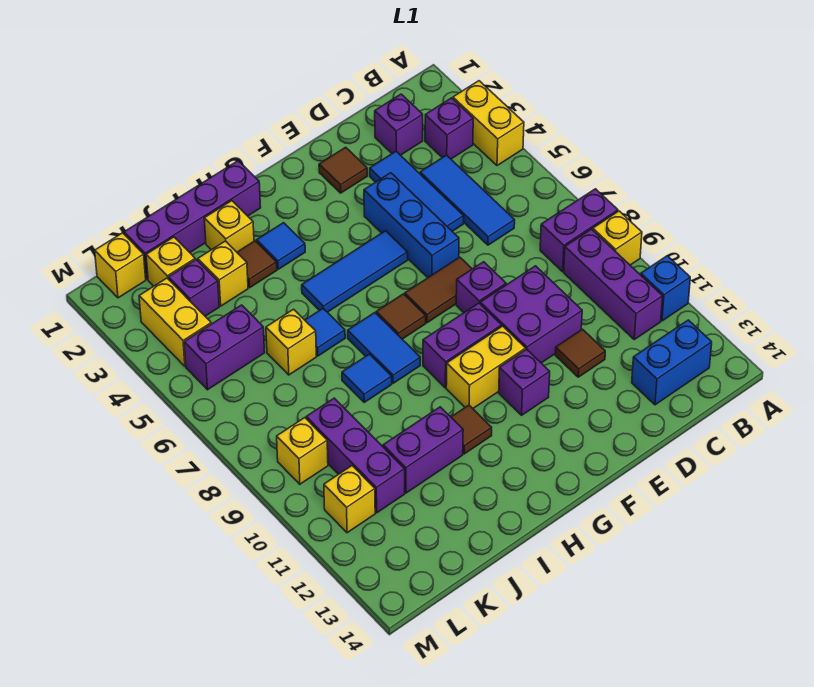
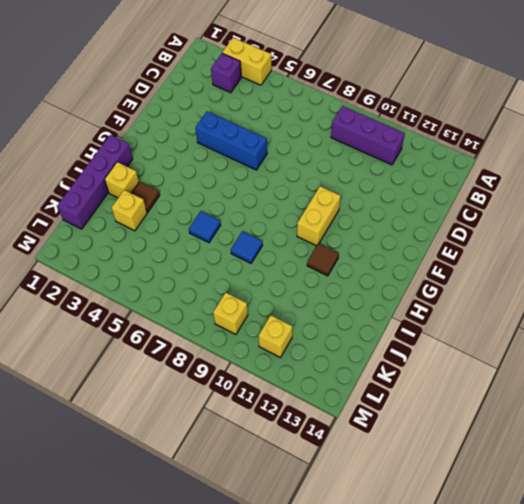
none -> purple 1x2 brick [540,189,618,272]
none -> yellow 1x1 brick [593,211,642,265]
none -> blue 1x1 brick [641,256,690,321]
none -> blue 1x2 brick [632,320,712,405]

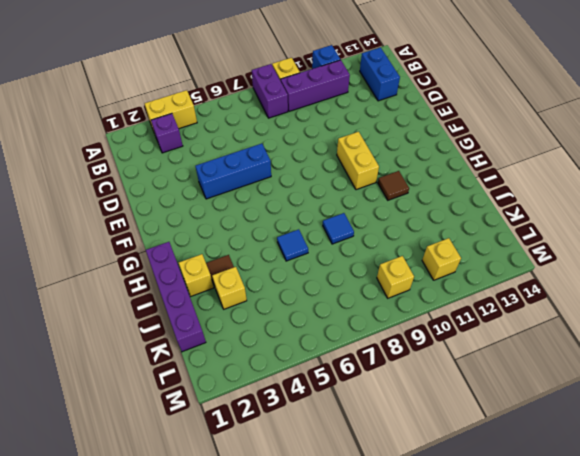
none -> purple 1x1 brick [375,94,423,155]
none -> blue 1x3 tile [420,155,515,245]
none -> blue 1x3 tile [370,152,464,231]
none -> purple 2x2 brick [480,266,582,363]

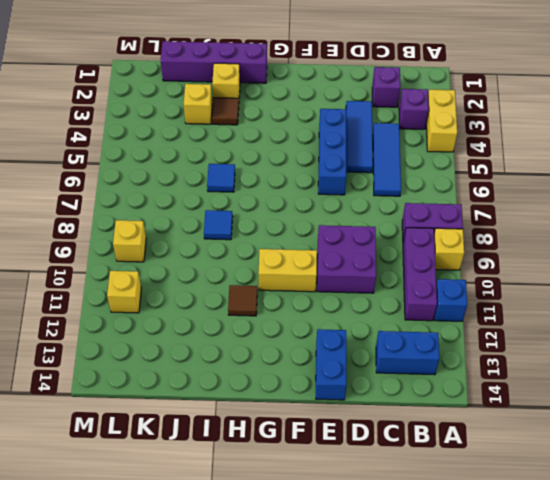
blue 1x2 brick [316,329,346,400] -> none
none -> brown 1x1 tile [555,329,605,377]
none -> brown 1x1 tile [319,147,367,193]
none -> brown 1x2 tile [405,257,472,323]
none -> purple 1x1 brick [456,262,506,313]

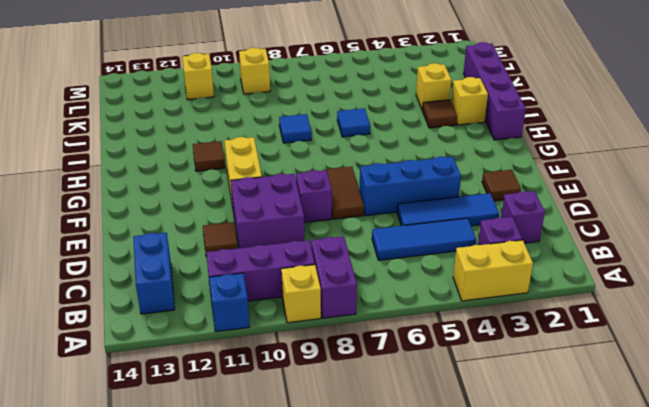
none -> blue 1x3 tile [302,231,408,312]
none -> purple 1x2 brick [423,303,502,388]
none -> purple 1x1 brick [499,349,550,415]
none -> brown 1x1 tile [376,294,426,339]

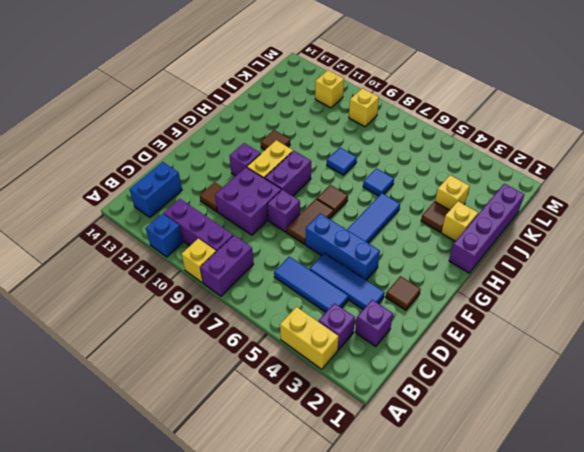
none -> blue 1x1 tile [256,223,305,269]
none -> blue 1x2 tile [348,313,420,383]
none -> purple 1x2 brick [383,407,463,493]
none -> yellow 1x1 brick [266,309,316,375]

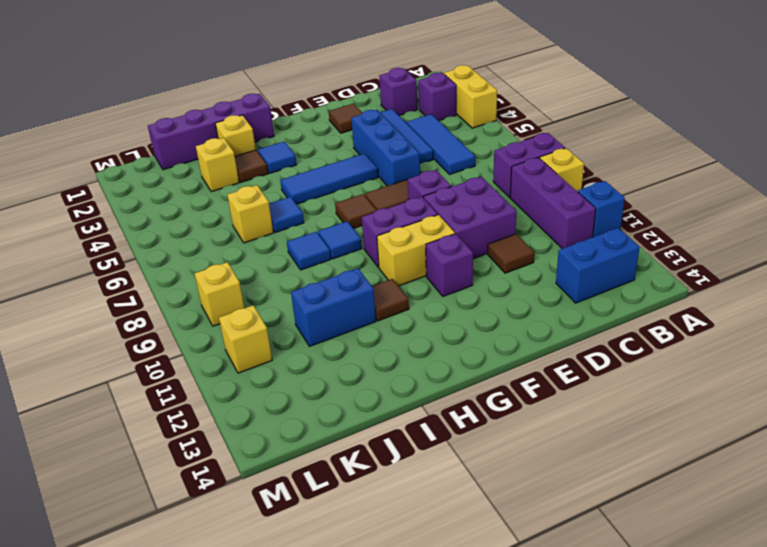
blue 1x1 tile [318,221,362,259] -> blue 1x2 tile [348,313,420,383]
blue 1x2 brick [291,268,376,346] -> purple 1x2 brick [383,407,463,493]
none -> yellow 1x1 brick [146,237,195,286]
none -> purple 1x1 brick [169,260,219,316]
none -> purple 1x2 brick [184,305,265,390]
none -> purple 1x3 brick [306,398,405,513]

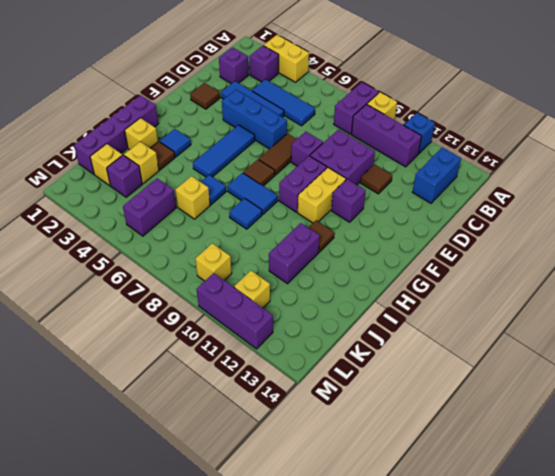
purple 1x3 brick [197,273,273,349] -> purple 1x3 brick moved to [306,398,405,513]
none -> yellow 1x1 brick [95,233,146,298]
none -> yellow 1x2 brick [139,278,211,366]

